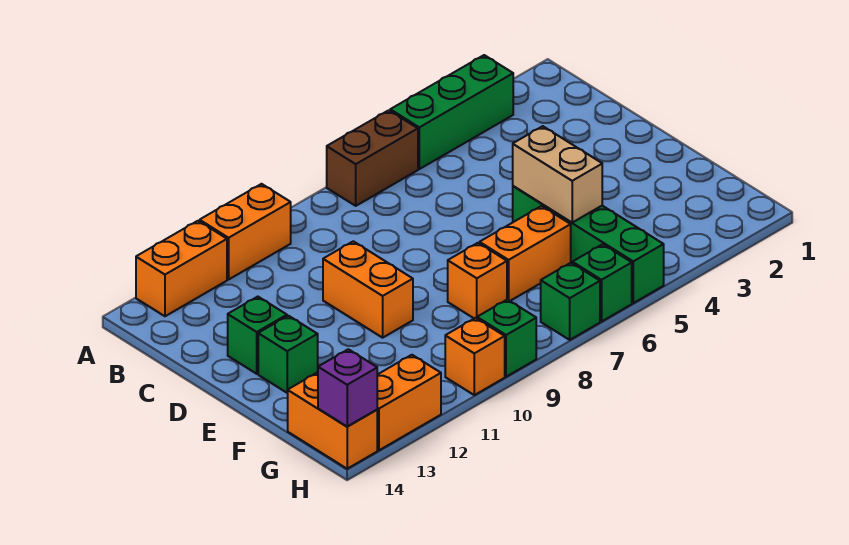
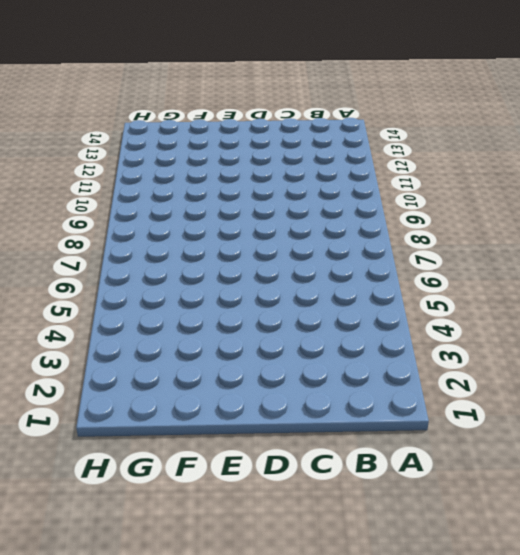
none -> green 1x3 brick [390,55,513,169]
none -> brown 1x2 brick [327,110,418,206]
none -> orange 1x2 brick [200,184,291,279]

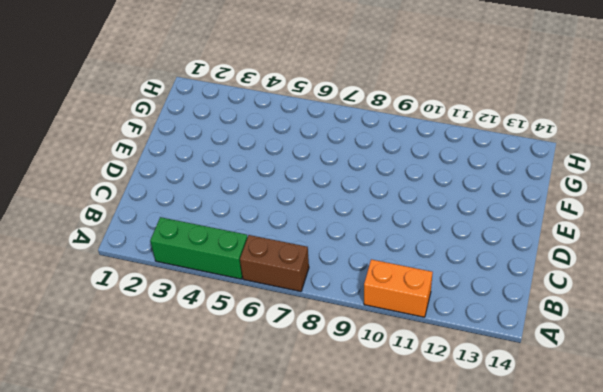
none -> orange 1x2 brick [136,221,227,316]
none -> orange 1x2 brick [323,241,413,338]
none -> green 1x1 brick [228,297,287,374]

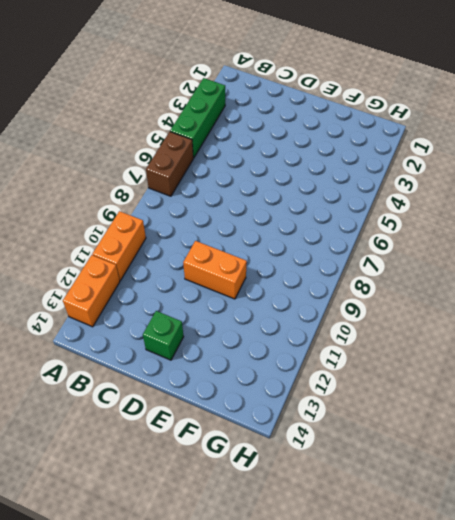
none -> green 1x4 brick [513,186,664,303]
none -> green 1x1 brick [258,316,318,393]
none -> orange 1x2 brick [480,206,571,301]

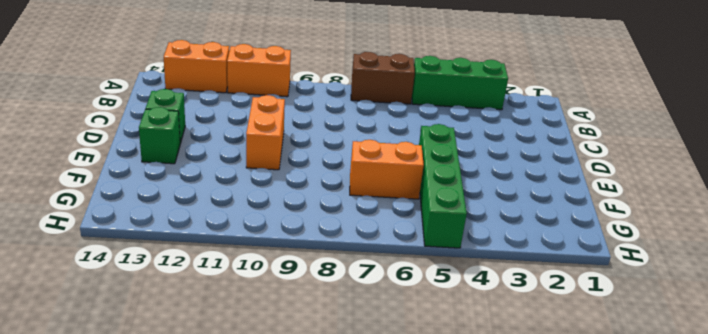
none -> orange 1x1 brick [448,243,507,318]
none -> orange 1x2 brick [288,372,377,469]
none -> green 1x1 brick [572,244,632,322]

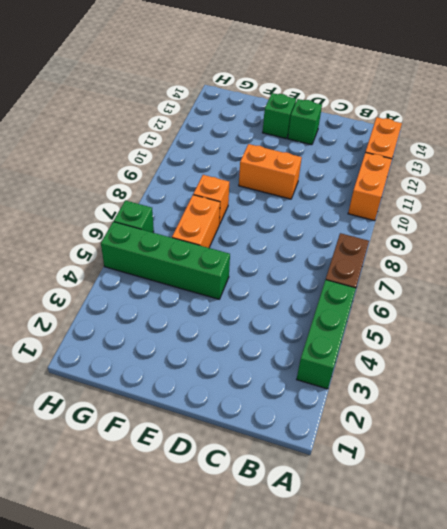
none -> orange 1x2 brick [288,372,377,469]
none -> green 1x1 brick [541,263,600,340]
none -> green 1x1 brick [477,299,536,377]

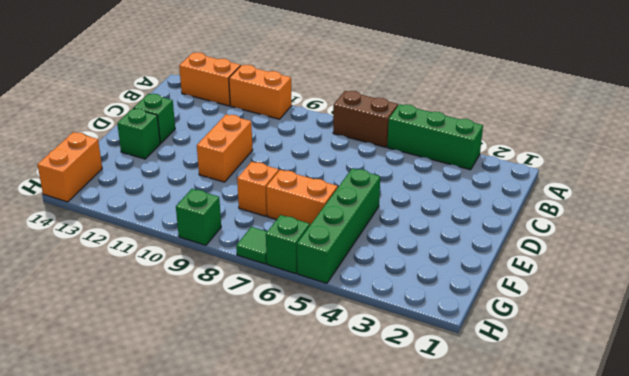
green 1x1 tile [236,227,267,264] -> green 1x1 brick [541,263,600,340]
none -> orange 1x1 brick [445,318,505,395]
none -> orange 1x2 brick [377,355,441,450]
none -> tan 1x2 brick [513,126,602,222]

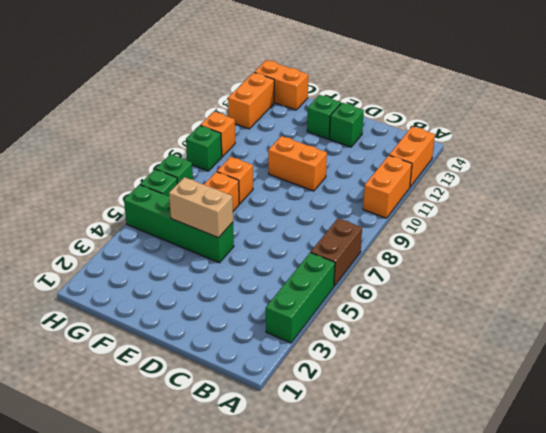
none -> purple 1x1 brick [318,349,377,427]

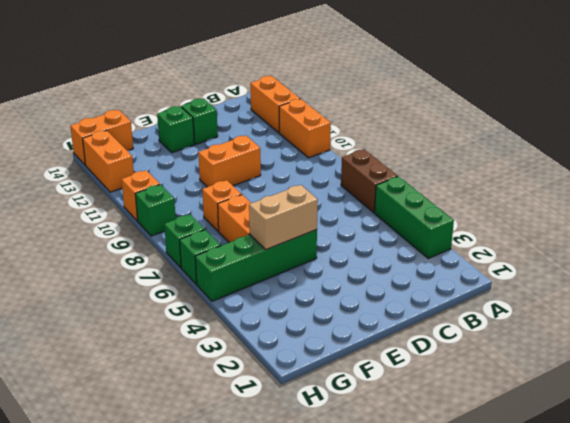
none -> purple 1x1 brick [318,349,377,427]

